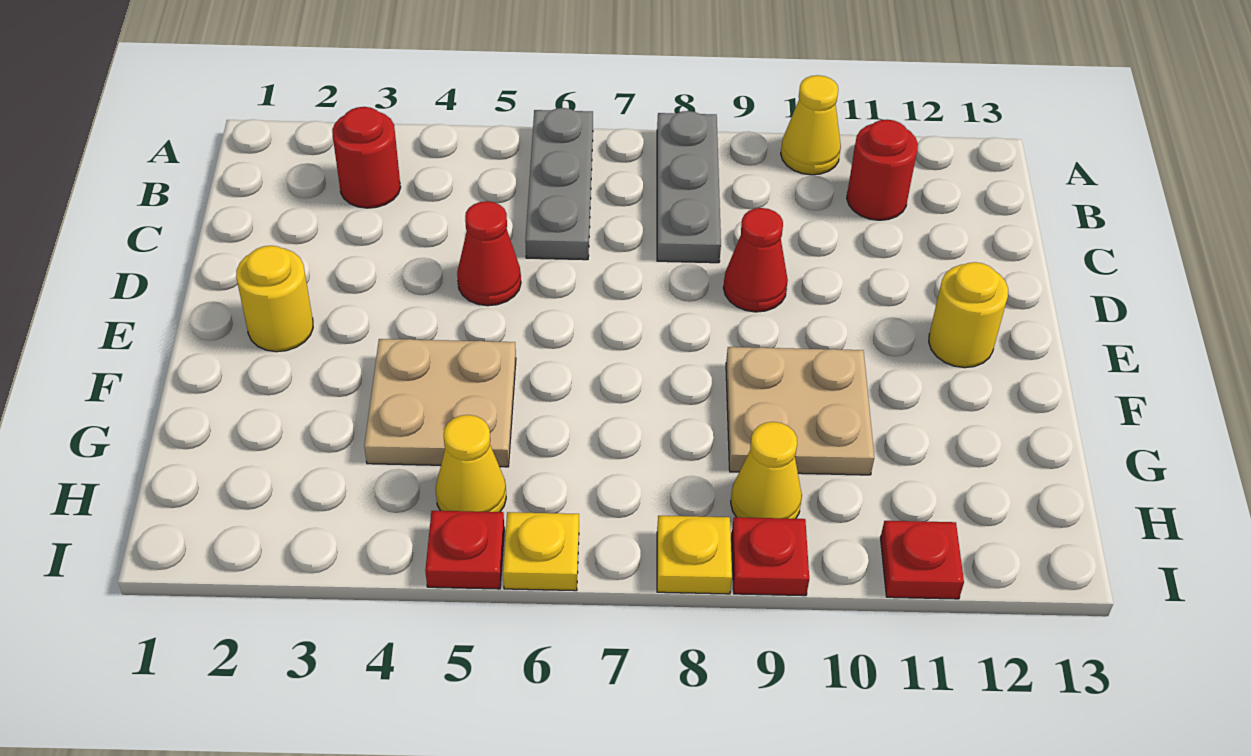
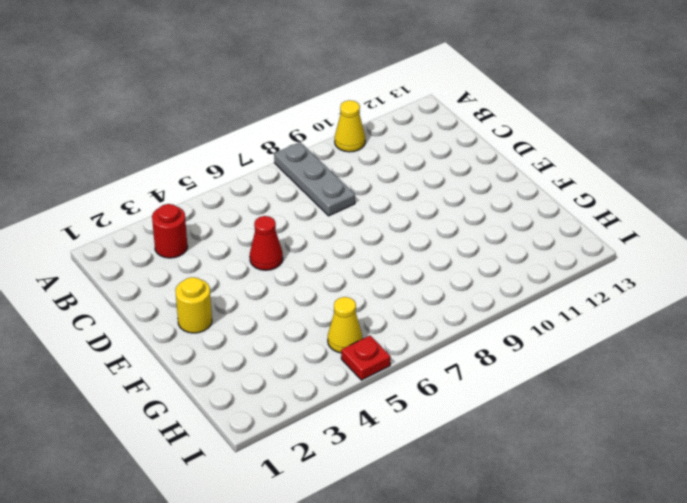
none -> grey 1x3 plate [525,108,593,260]
none -> red 1x1 round brick [847,120,918,220]
none -> red 1x1 cone [723,208,788,312]

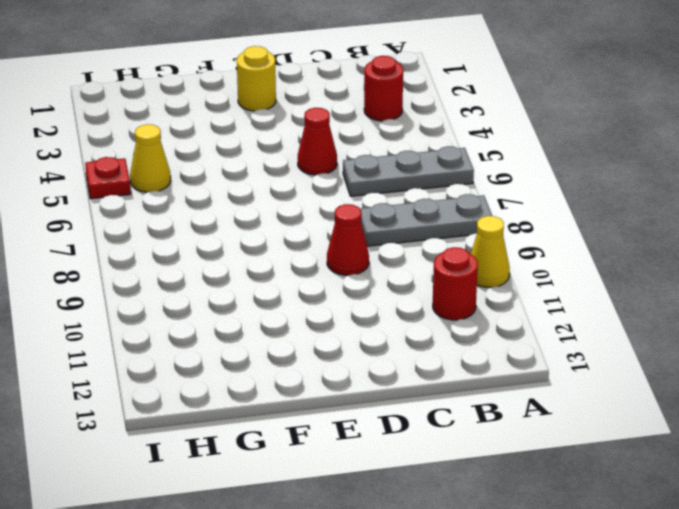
none -> yellow 1x1 round brick [929,262,1008,368]
none -> tan 2x2 plate [364,339,516,467]
none -> tan 2x2 plate [726,347,874,475]

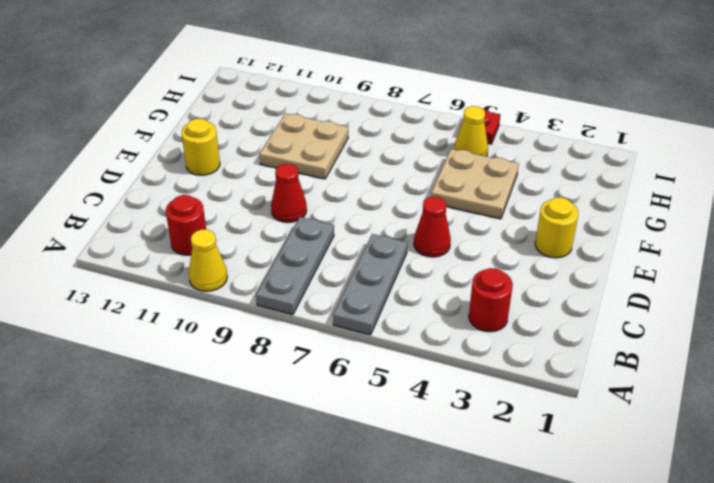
none -> yellow 1x1 cone [731,422,802,519]
none -> yellow 1x1 plate [503,512,579,591]
none -> yellow 1x1 plate [657,516,732,594]

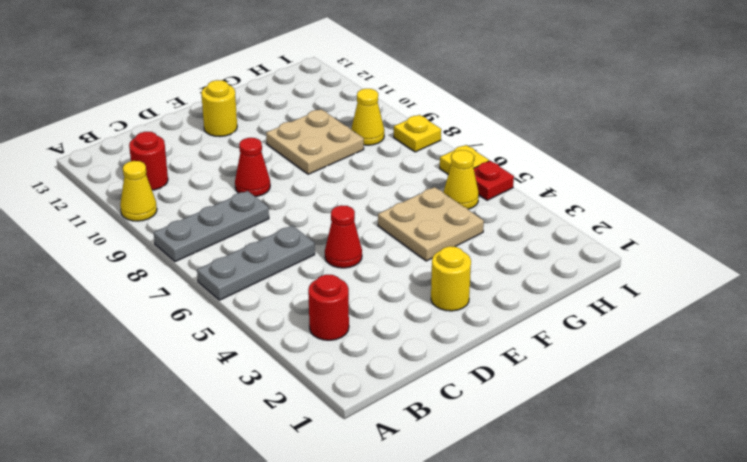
none -> red 1x1 plate [732,517,809,596]
none -> red 1x1 plate [880,521,964,599]

